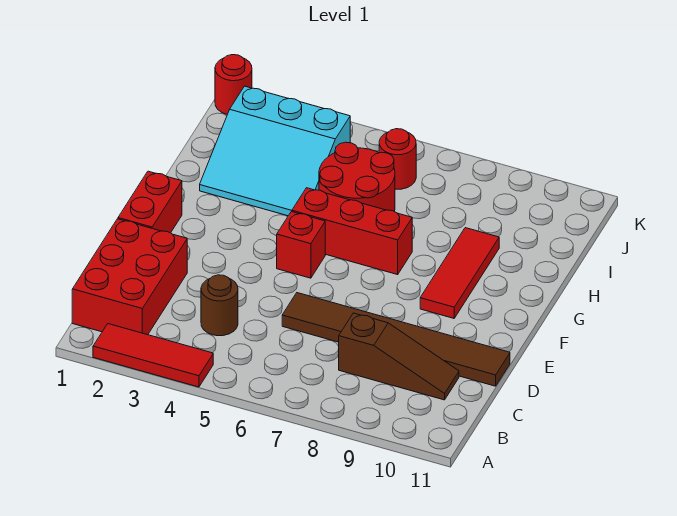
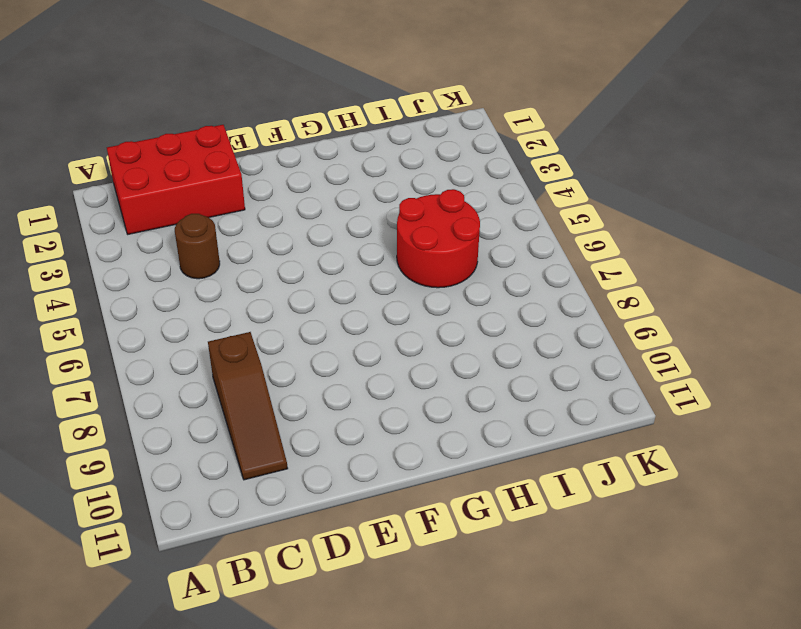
none -> red 1x3 tile [93,324,213,387]
none -> brown 1x6 tile [282,293,510,386]
none -> red 1x2 brick [118,171,182,233]

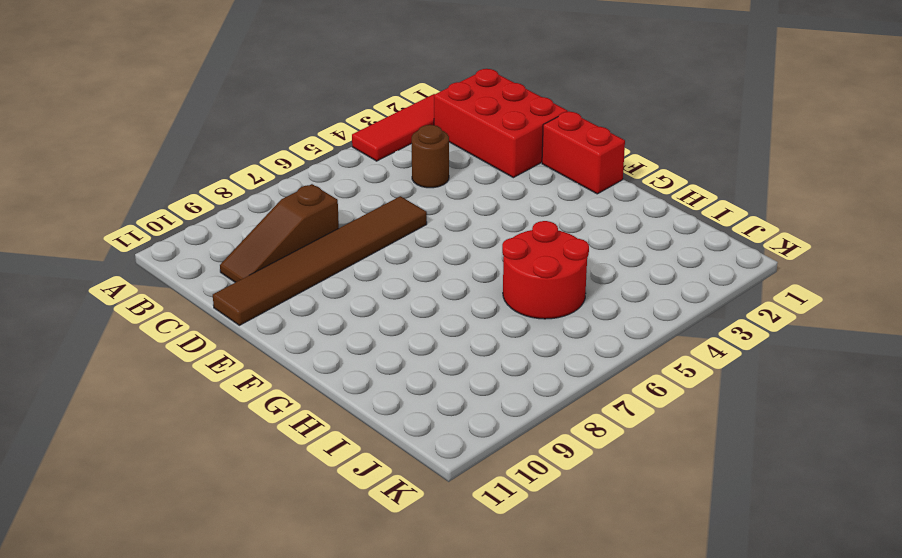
none -> red 1x1 brick [277,212,325,278]
none -> red 1x3 tile [420,228,499,318]
none -> red 1x3 brick [292,188,412,275]

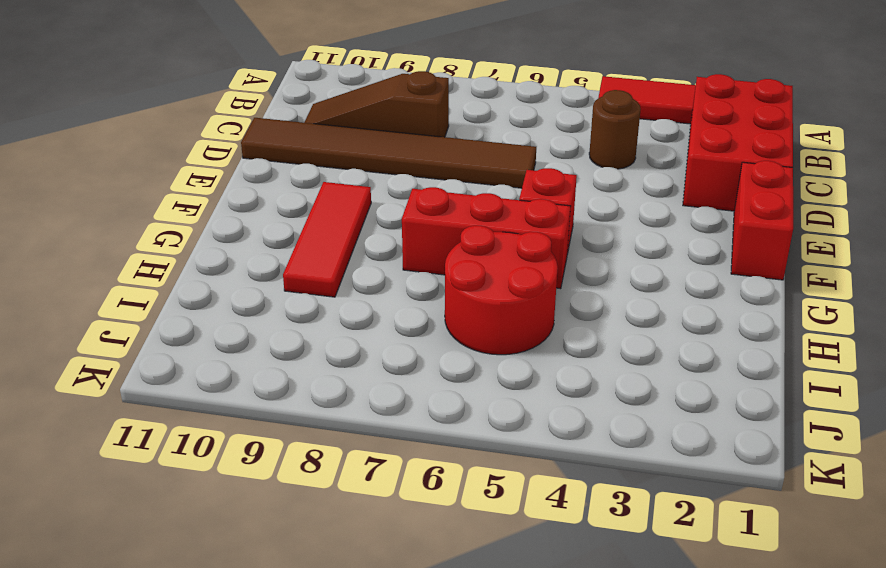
none -> cyan 3x3 slope [200,86,350,216]
none -> red 1x1 round brick [379,129,416,189]
none -> red 1x1 round brick [215,55,252,114]

